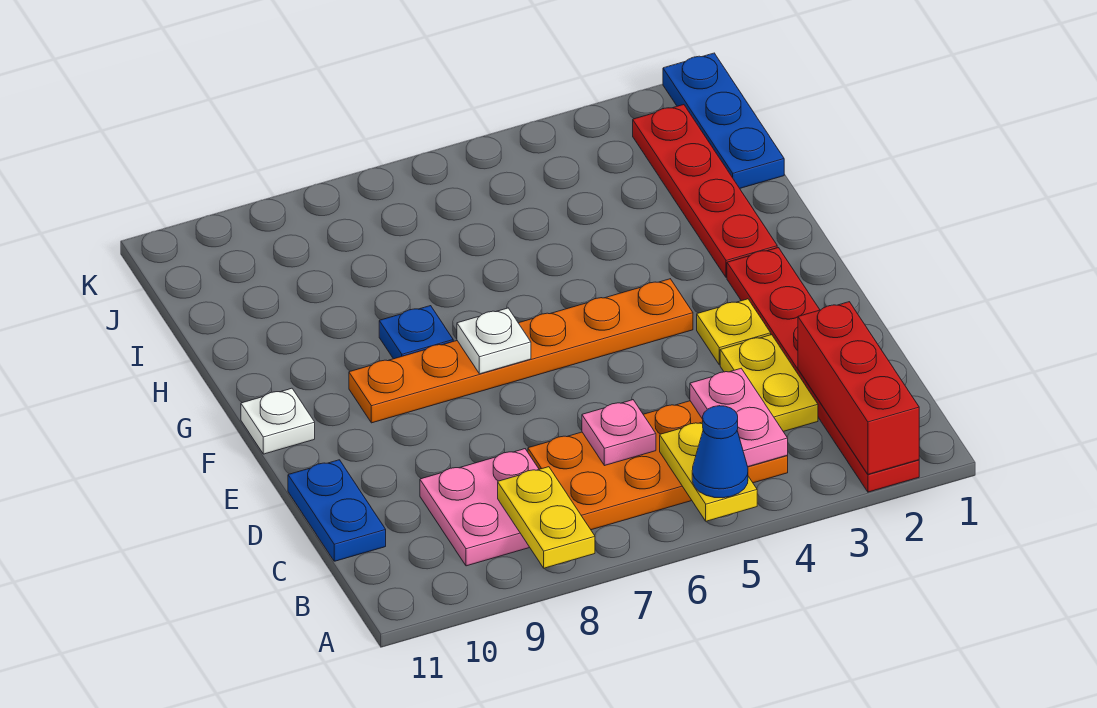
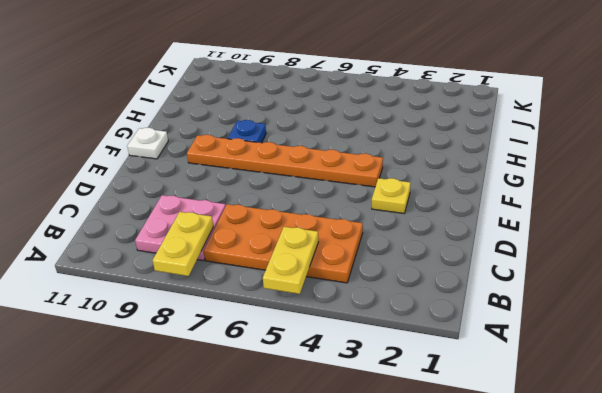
none -> red 1x6 plate [727,248,919,492]
none -> yellow 1x2 plate [720,335,818,432]
none -> blue 1x2 plate [288,460,386,561]

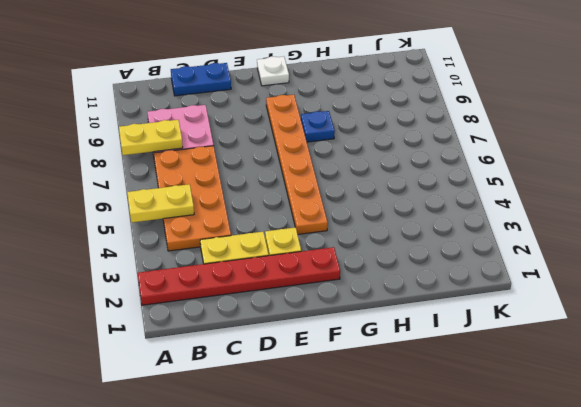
none -> red 1x4 plate [633,105,777,278]
none -> blue 1x3 plate [663,53,784,188]
none -> red 1x3 brick [798,302,919,474]

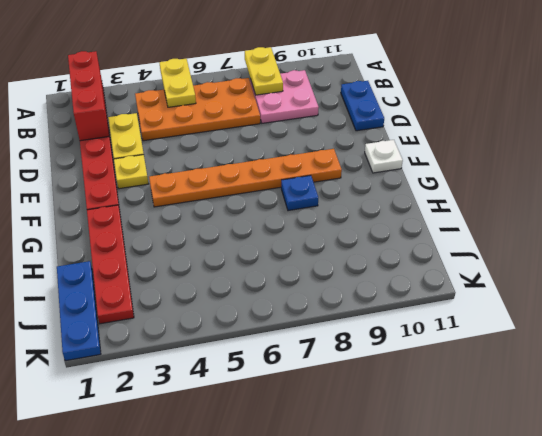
none -> pink 1x2 plate [690,369,788,467]
none -> pink 1x1 plate [582,400,656,466]
none -> white 1x1 plate [457,308,531,374]

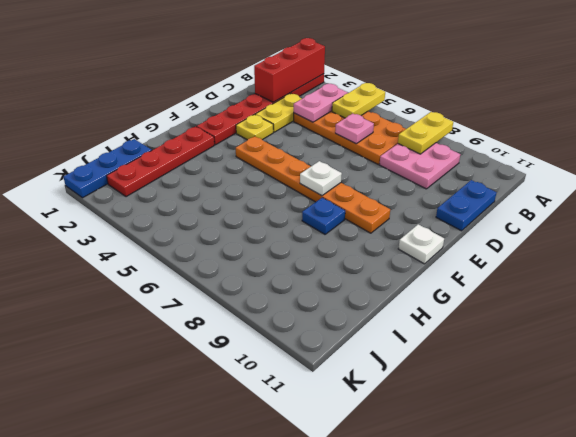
none -> blue 1x1 cone [692,406,748,498]

